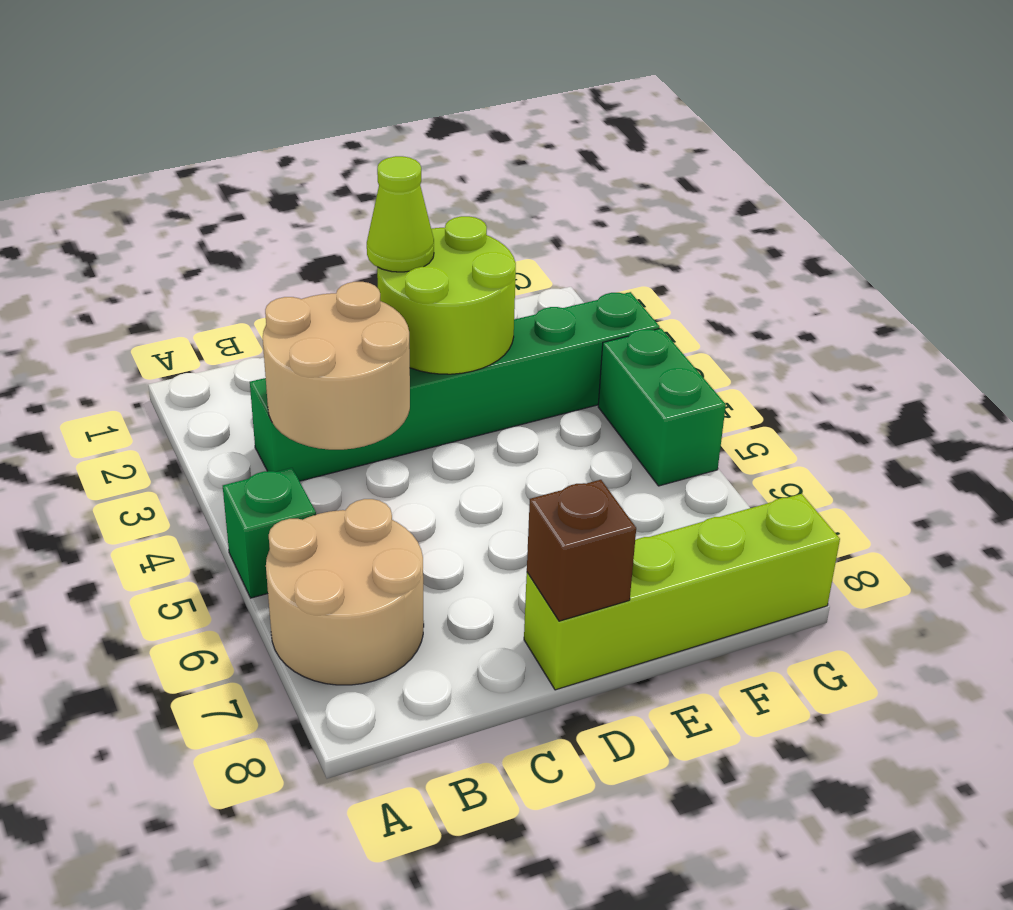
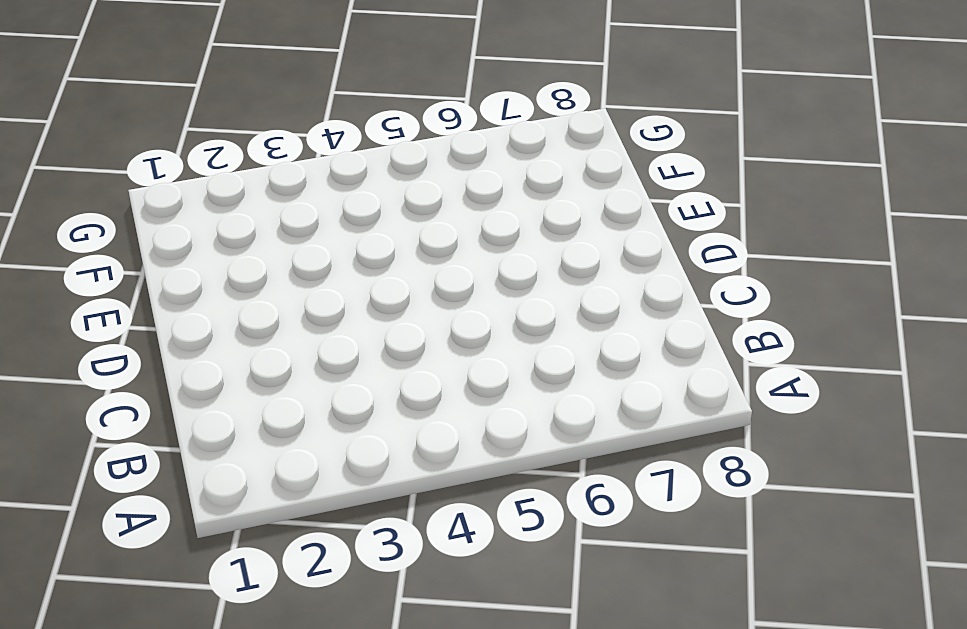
none -> green 1x1 brick [223,468,316,598]
none -> tan 2x2 round brick [266,499,424,685]

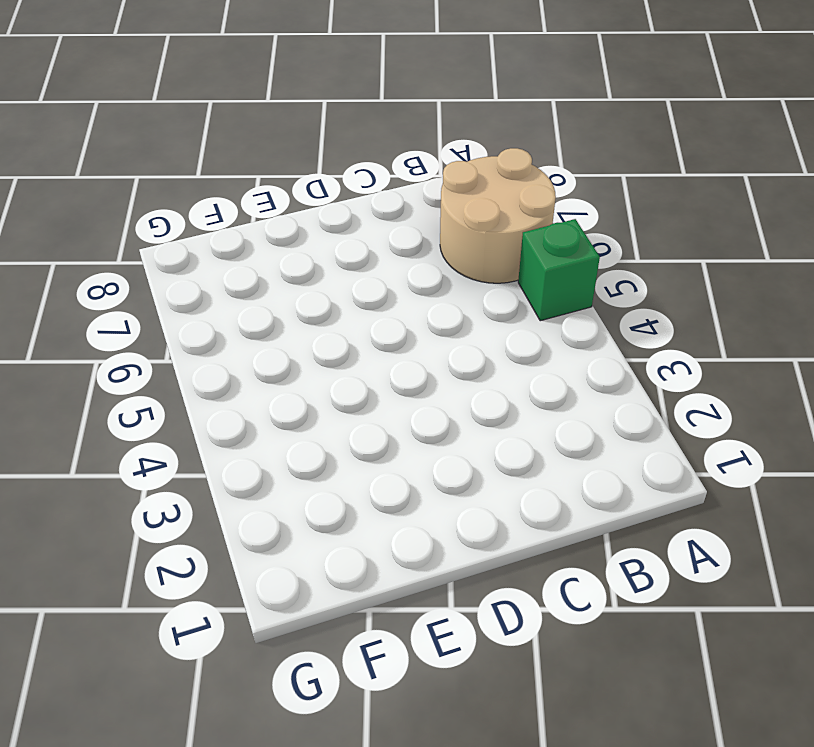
none -> green 1x6 brick [250,292,660,481]
none -> lime 1x4 brick [524,494,840,690]

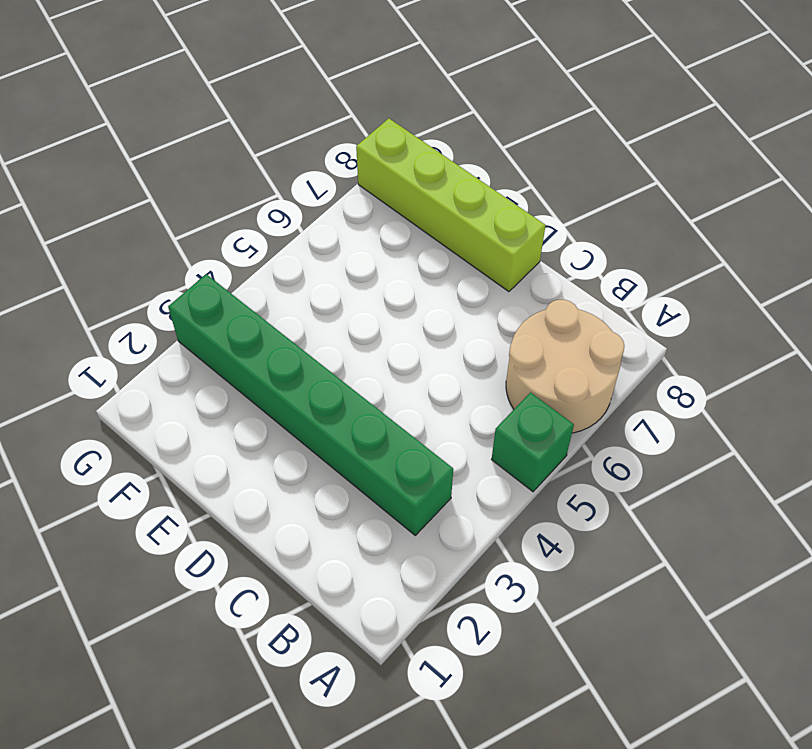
none -> green 1x2 brick [598,328,726,486]
none -> tan 2x2 round brick [263,282,410,450]

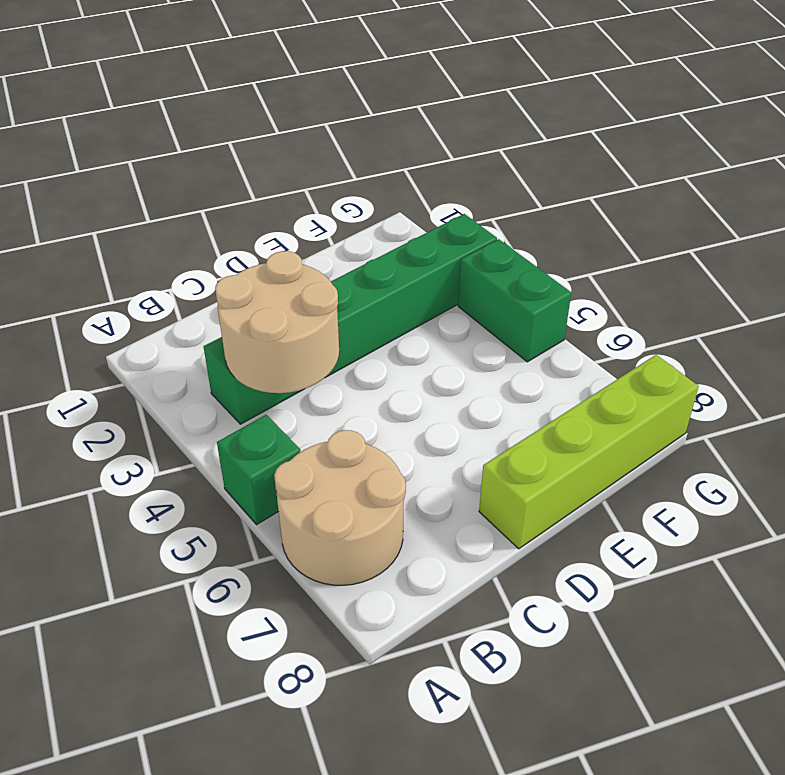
none -> lime 2x2 round brick [377,216,516,374]
none -> brown 1x1 brick [527,480,636,621]

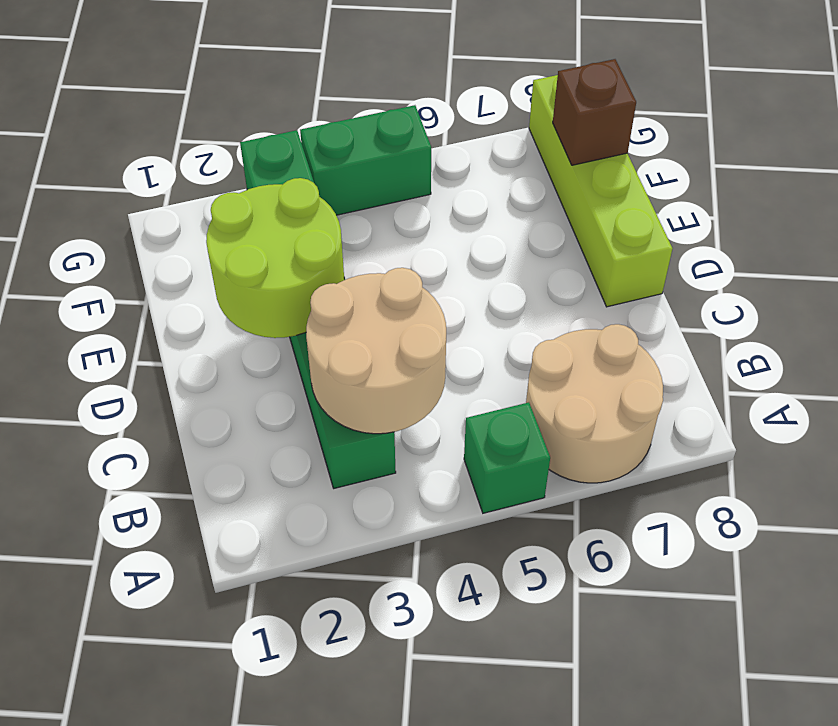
brown 1x1 brick [553,59,636,165] -> brown 1x1 brick moved to [527,480,636,621]
none -> lime 1x1 cone [367,156,434,272]

